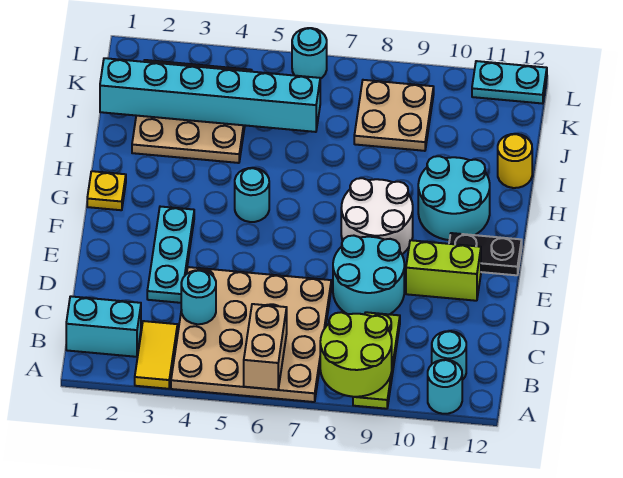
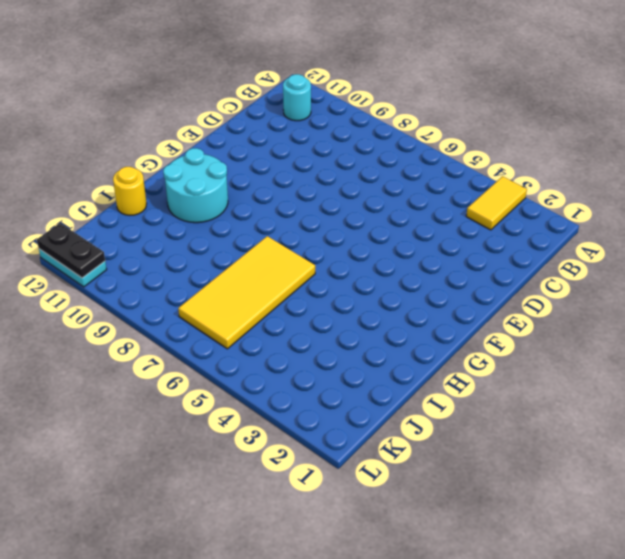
yellow 2x4 tile [178,236,315,349] -> none
black 1x2 plate [37,223,105,278] -> black 1x2 plate moved to [449,233,522,275]
none -> tan 4x4 plate [171,267,331,402]
none -> lime 1x3 plate [353,312,400,409]
none -> cyan 1x1 round brick [428,360,462,414]

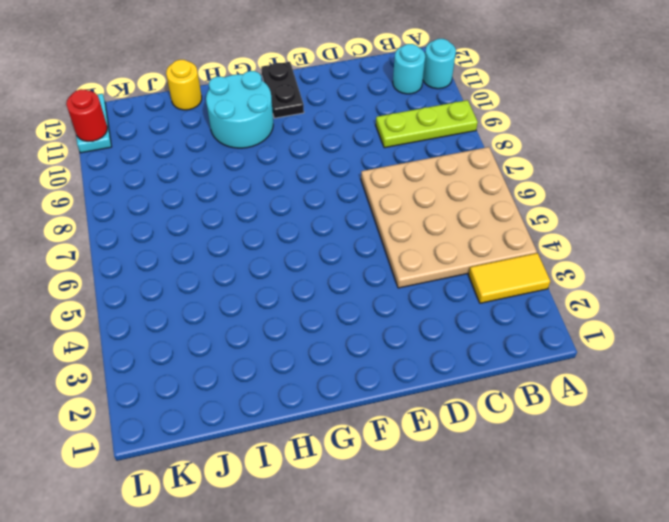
red 1x1 round brick [66,89,107,141] -> none
none -> cyan 1x2 brick [66,296,141,357]
none -> cyan 1x3 plate [147,207,194,303]
none -> cyan 2x2 round brick [333,236,404,314]

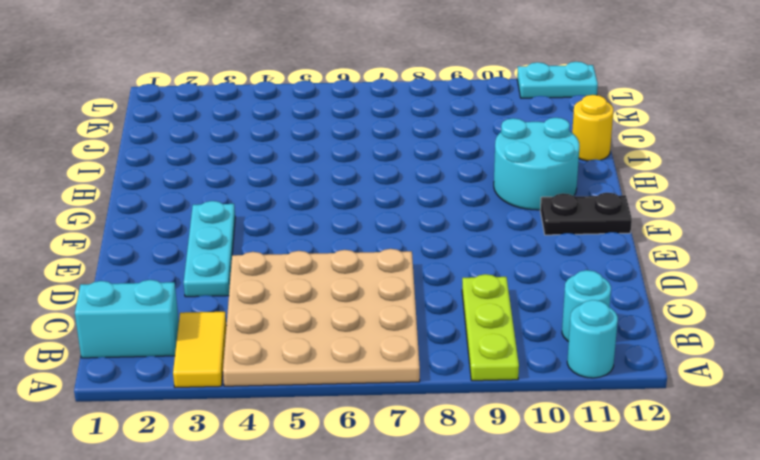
none -> cyan 2x2 round brick [333,236,404,314]
none -> lime 1x2 brick [406,240,481,301]
none -> white 2x2 round brick [341,178,413,254]

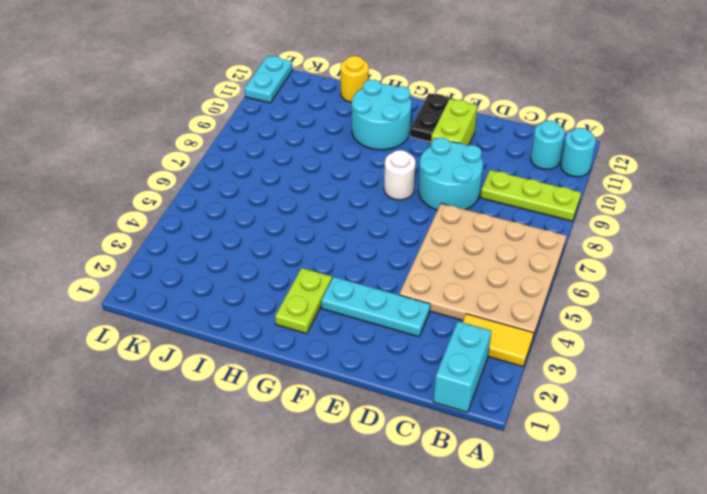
white 1x1 round brick [384,150,416,200] -> white 2x2 round brick [341,178,413,254]
lime 1x2 plate [275,268,332,334] -> none
none -> yellow 1x1 plate [87,171,126,210]
none -> cyan 1x1 round brick [235,168,269,222]
none -> tan 3x3 plate [132,60,252,163]

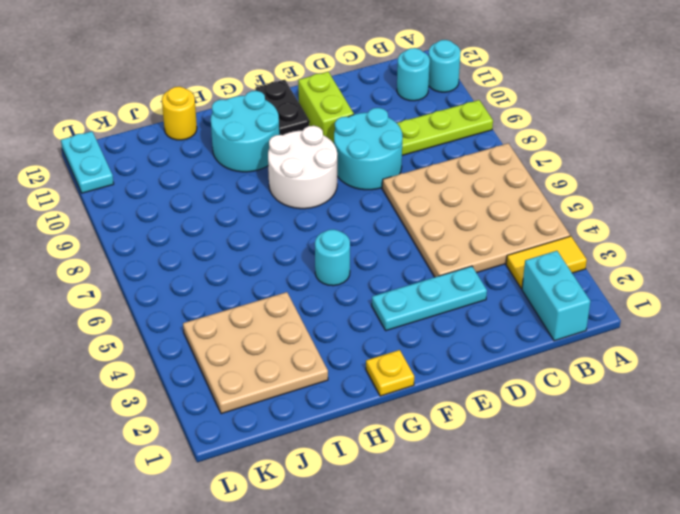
none -> tan 2x2 plate [354,80,434,151]
none -> cyan 1x1 round brick [292,28,327,79]
none -> tan 1x2 brick [244,304,287,390]

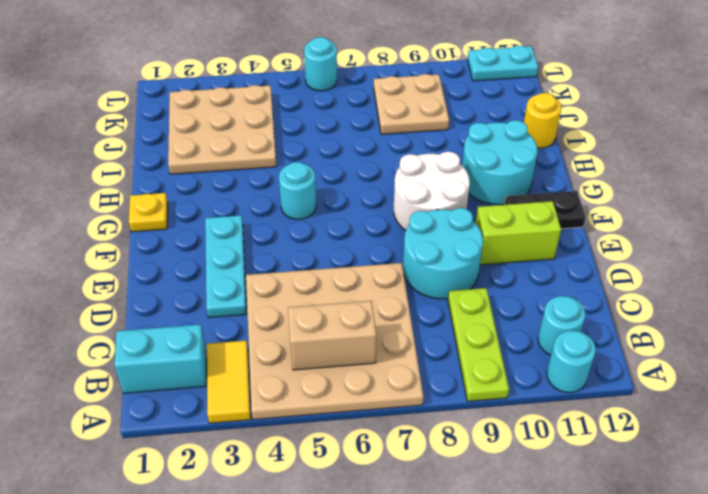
tan 1x2 brick [288,301,376,370] -> tan 1x2 brick turned to [244,304,287,390]
none -> lime 2x2 round brick [320,312,392,397]
none -> cyan 1x1 round brick [181,270,216,324]
none -> cyan 1x6 brick [100,58,320,132]

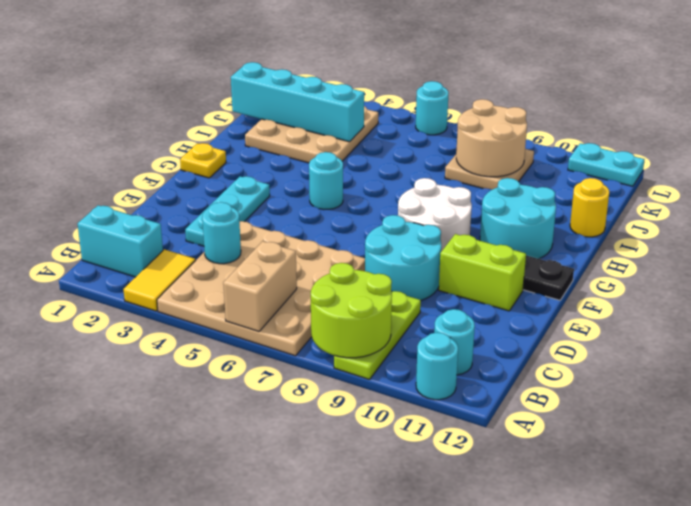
cyan 1x4 brick [231,62,364,142] -> cyan 1x6 brick [100,58,320,132]
tan 2x2 round brick [456,99,527,177] -> none

